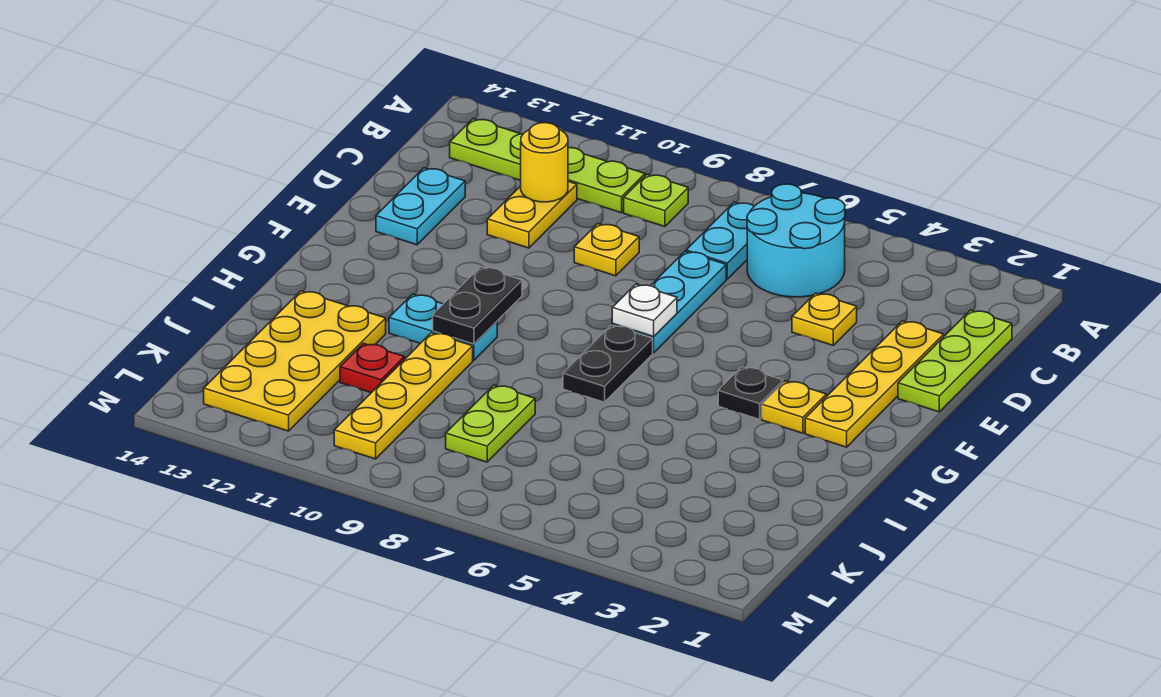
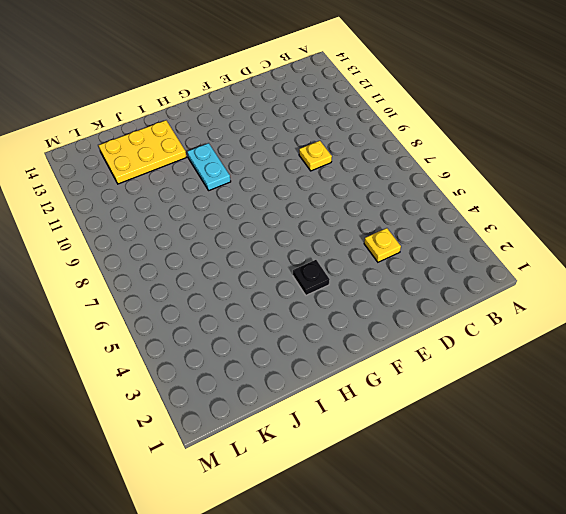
yellow 2x3 plate [99,120,186,184] -> yellow 2x4 plate [204,291,386,431]
none -> cyan 2x2 round brick [747,184,845,297]
none -> cyan 1x2 plate [686,202,754,279]
none -> lime 1x1 plate [624,174,688,227]

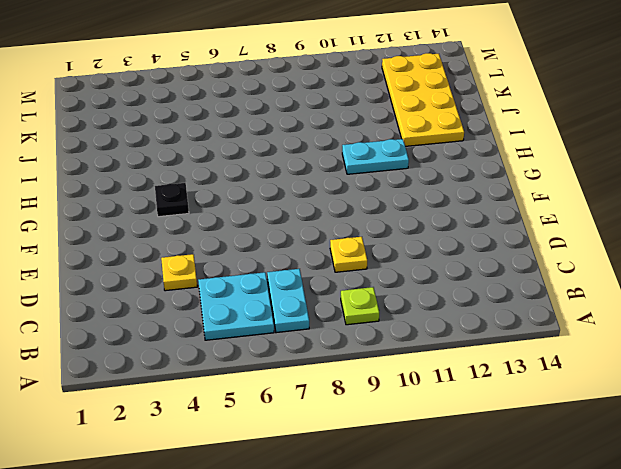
cyan 2x2 plate [198,272,274,340] -> cyan 2x2 round brick [747,184,845,297]
none -> lime 1x4 plate [450,119,645,213]
none -> lime 1x3 plate [898,310,1012,412]
none -> yellow 1x2 plate [487,181,577,248]

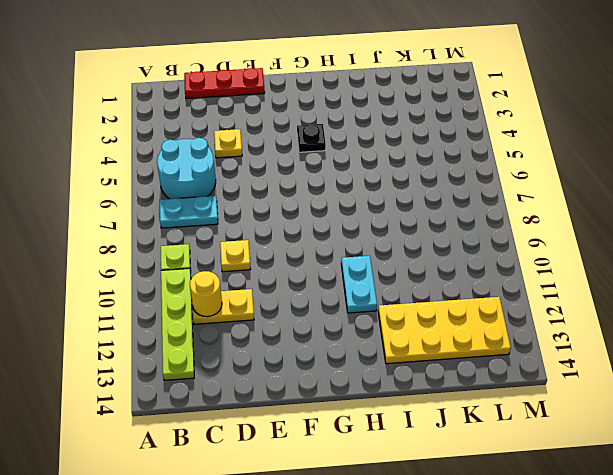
red 1x3 plate [184,68,265,99] -> lime 1x3 plate [898,310,1012,412]
none -> yellow 1x4 plate [805,321,944,447]
none -> cyan 1x3 plate [612,251,726,353]
none -> cyan 1x2 plate [376,168,465,245]

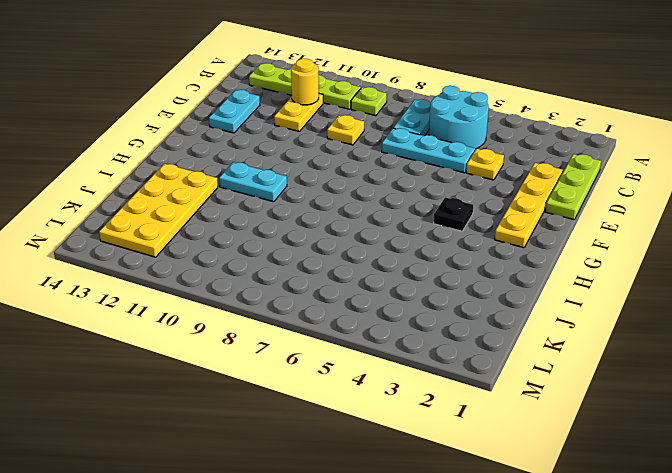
cyan 1x3 plate [382,128,475,173] -> cyan 1x3 plate turned to [612,251,726,353]
none -> yellow 1x1 plate [762,381,827,433]
none -> black 1x2 plate [563,325,653,402]
none -> yellow 1x4 plate [334,333,473,459]

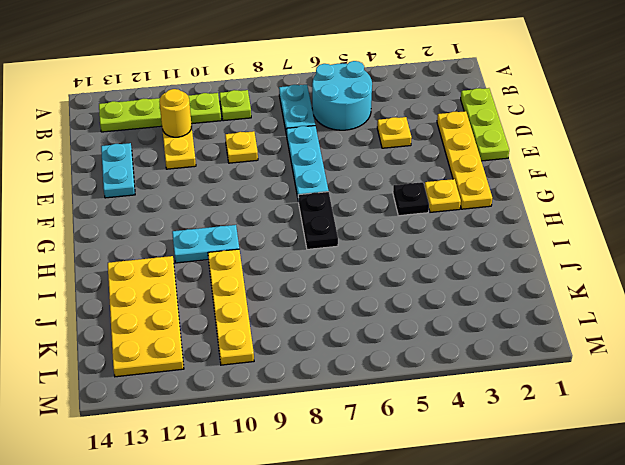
none -> lime 1x2 plate [446,385,535,462]
none -> red 1x1 plate [340,343,405,393]
none -> white 1x1 plate [612,284,677,336]

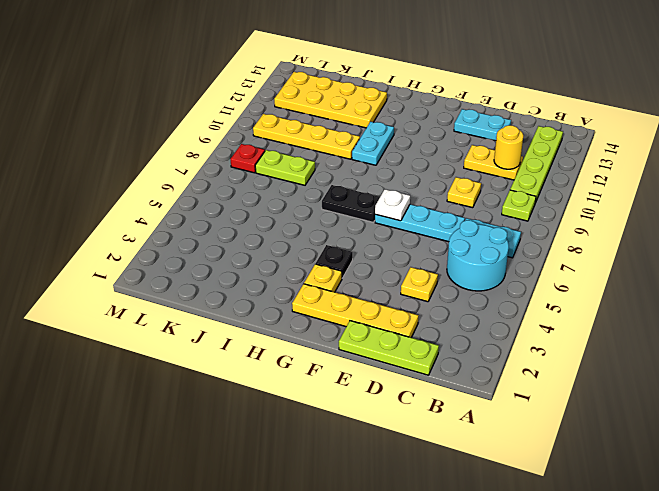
red 1x1 plate [231,144,265,173] -> red 1x1 plate moved to [340,343,405,393]
none -> black 1x2 plate [433,267,522,344]

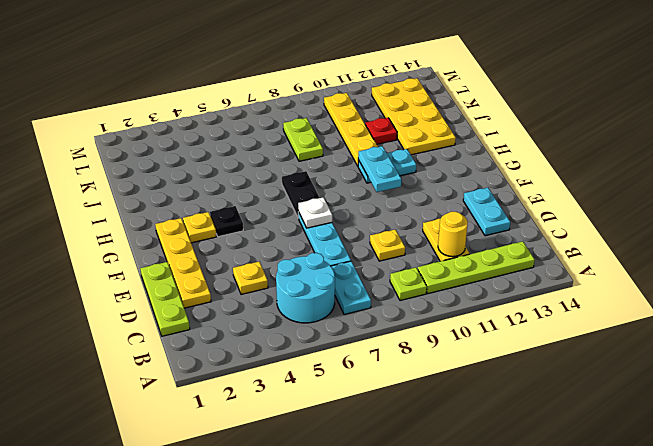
cyan 1x2 plate [358,146,401,192] -> black 1x2 plate [433,267,522,344]

